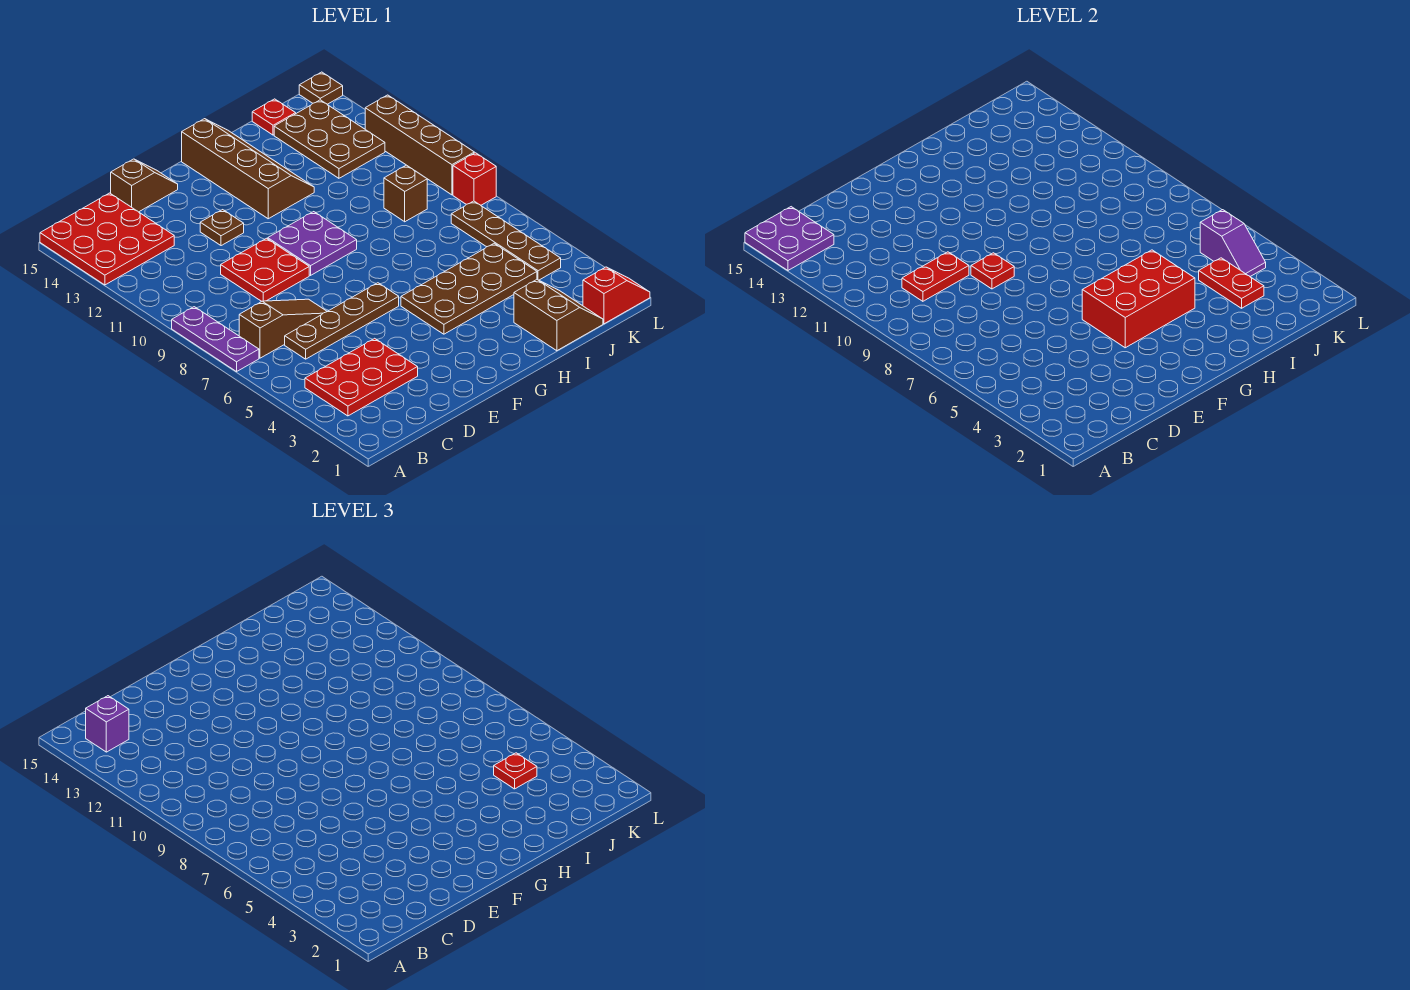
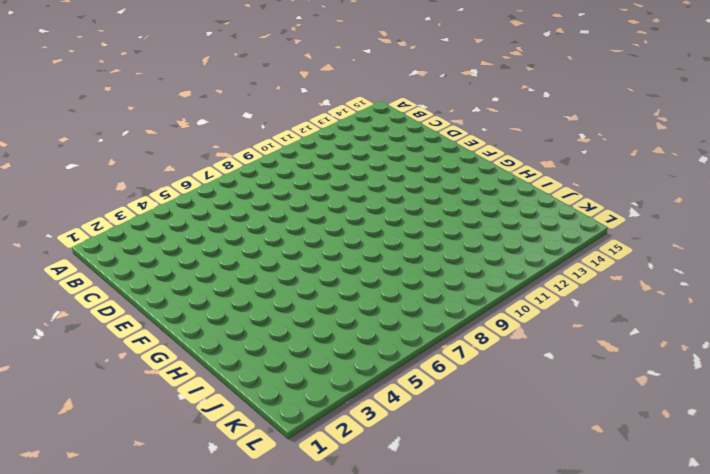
none -> purple 1x3 plate [172,307,259,372]
none -> red 3x3 plate [40,193,174,285]
none -> red 2x3 plate [305,338,418,416]

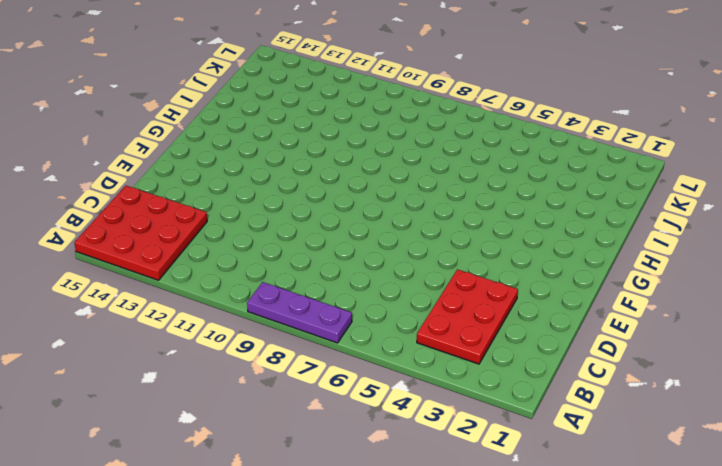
none -> brown 1x3 slope [239,299,327,358]
none -> brown 1x4 plate [285,283,399,359]
none -> red 2x2 plate [221,238,309,301]

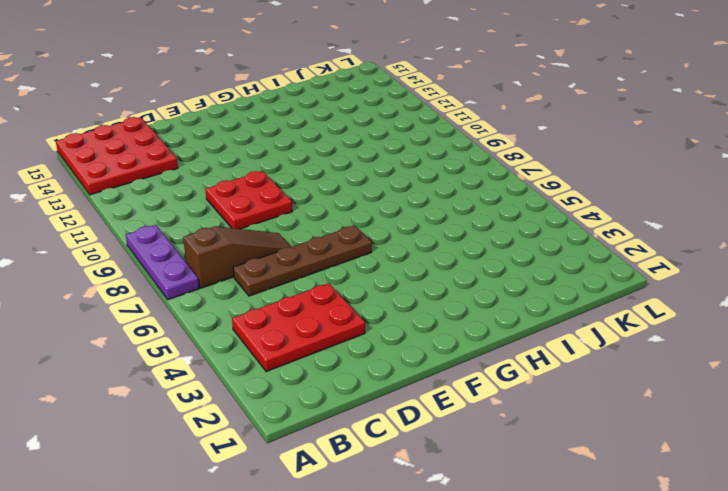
none -> brown 1x2 slope [111,159,178,212]
none -> brown 1x1 plate [200,210,244,246]
none -> purple 2x2 plate [268,212,357,275]

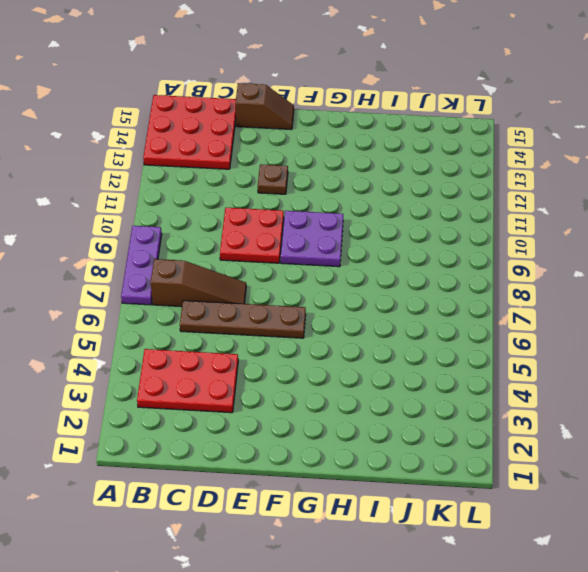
none -> brown 2x4 plate [401,243,537,334]
none -> brown 2x4 slope [182,119,314,219]
none -> brown 2x2 slope [514,280,603,351]

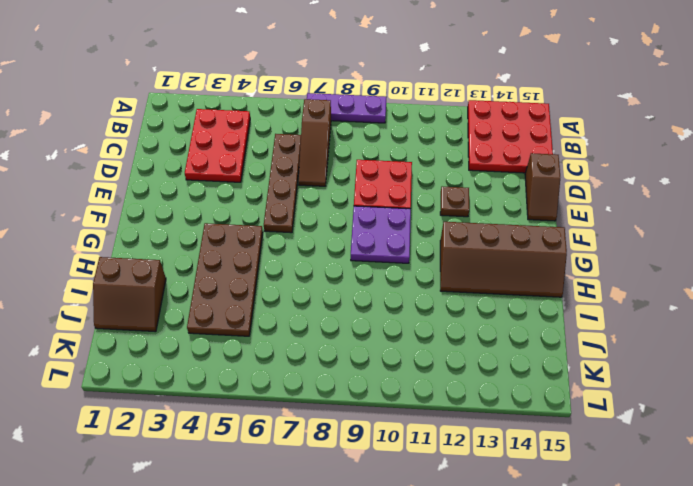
none -> brown 1x1 brick [384,165,427,222]
none -> brown 2x3 plate [274,100,385,178]
none -> red 1x1 plate [252,99,296,135]

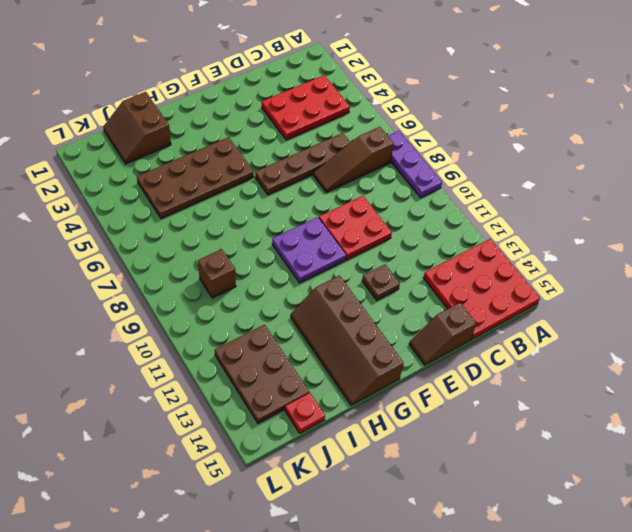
none -> red 1x2 slope [583,267,650,324]
none -> brown 1x4 plate [451,201,561,280]
none -> red 1x1 brick [453,153,496,205]

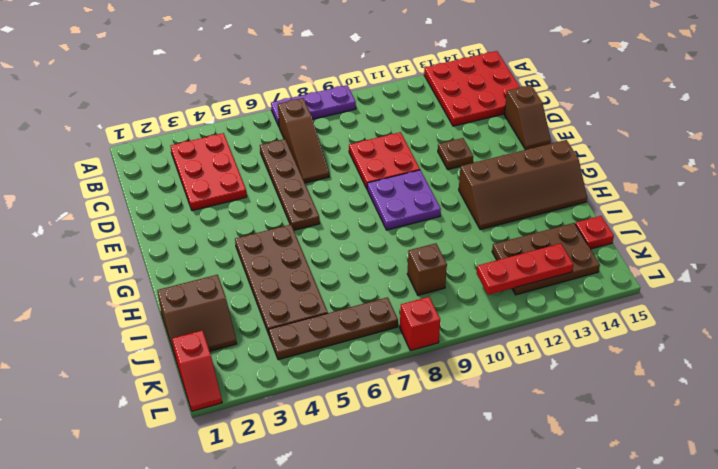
red 1x3 plate [477,243,573,295] -> none
none -> brown 1x4 brick [365,95,474,195]
none -> brown 1x1 plate [299,72,343,104]
none -> purple 2x2 plate [745,207,834,270]

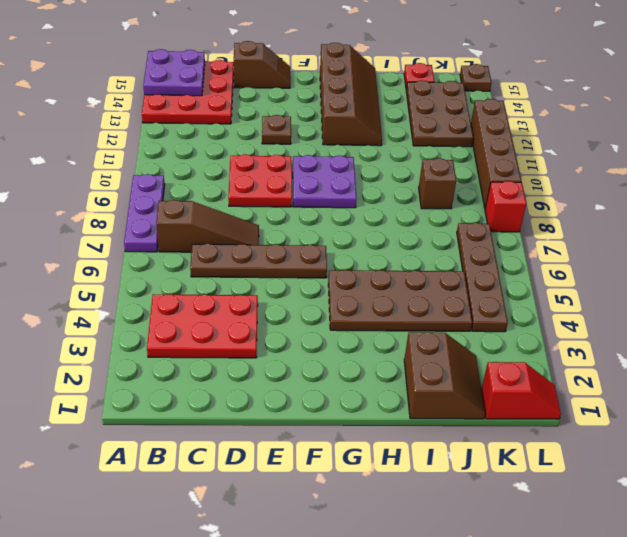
none -> red 1x2 plate [902,252,969,301]
none -> red 1x1 plate [971,253,1014,289]
none -> red 2x3 brick [1082,250,1195,348]

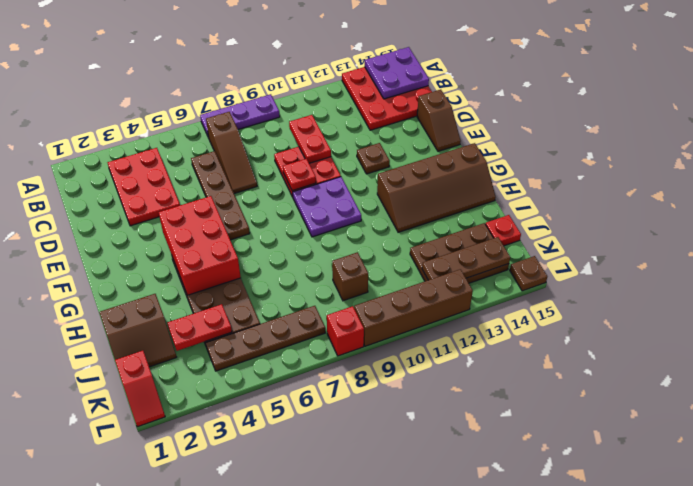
brown 1x3 plate [422,237,510,280] -> none
none -> purple 1x2 slope [1200,210,1266,276]
none -> purple 1x1 brick [86,696,129,752]
none -> red 1x1 plate [494,753,537,789]

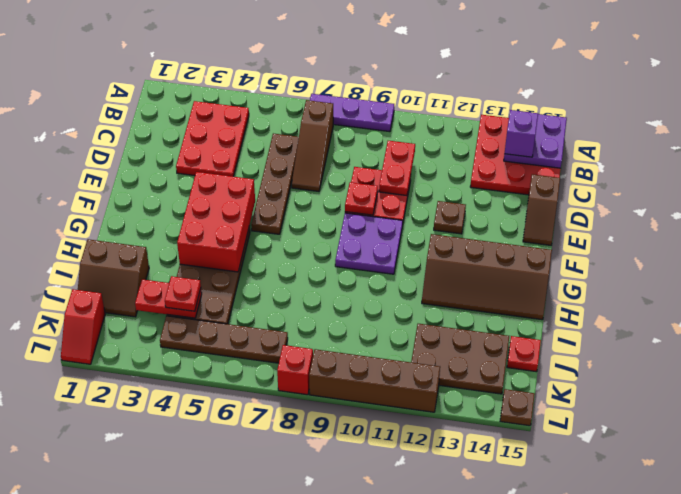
none -> brown 1x1 brick [384,165,427,222]
none -> purple 1x2 slope [1200,210,1266,276]

